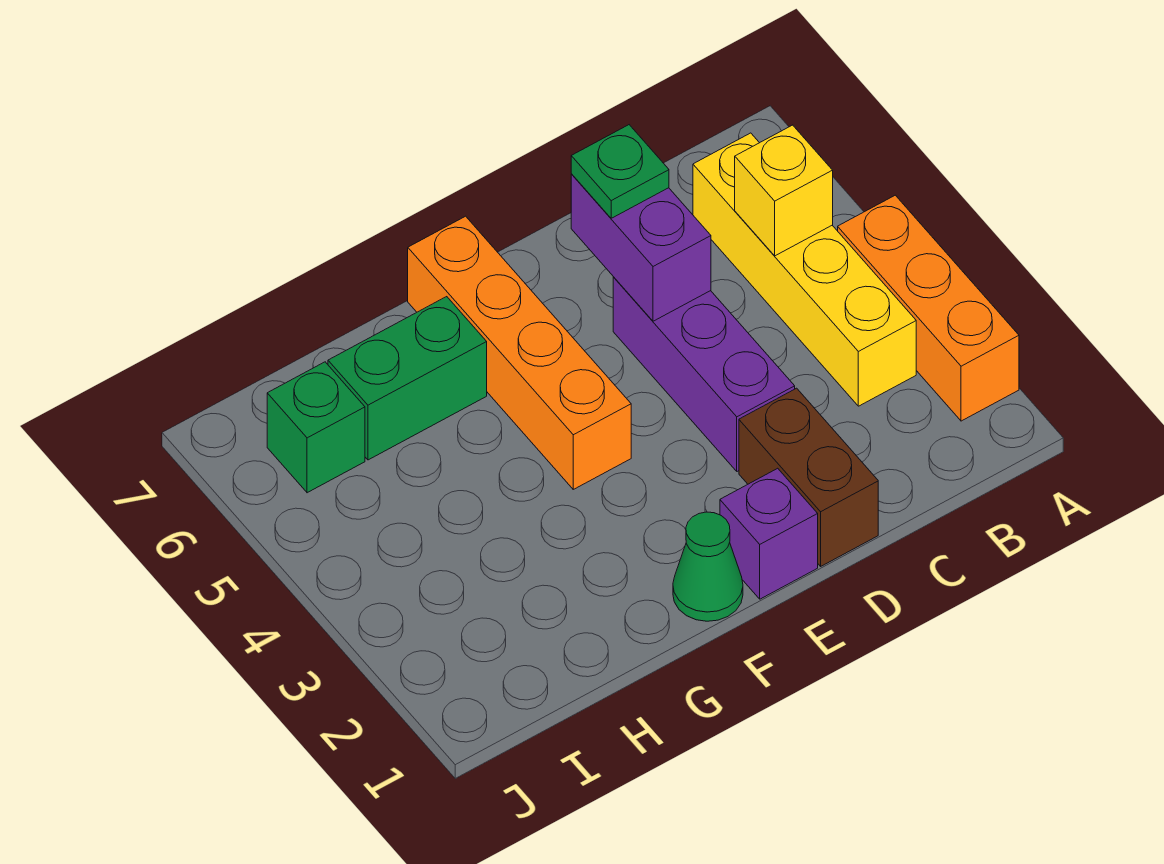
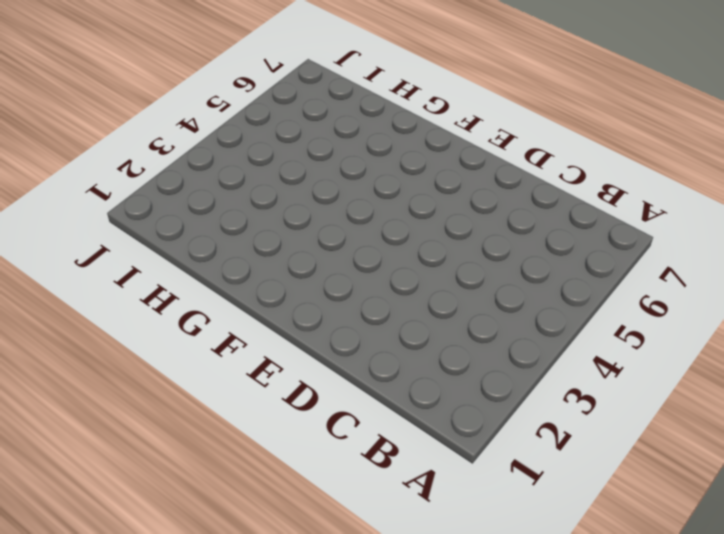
none -> orange 1x3 brick [838,195,1019,421]
none -> yellow 1x4 brick [693,133,916,406]
none -> brown 1x2 brick [739,388,878,566]

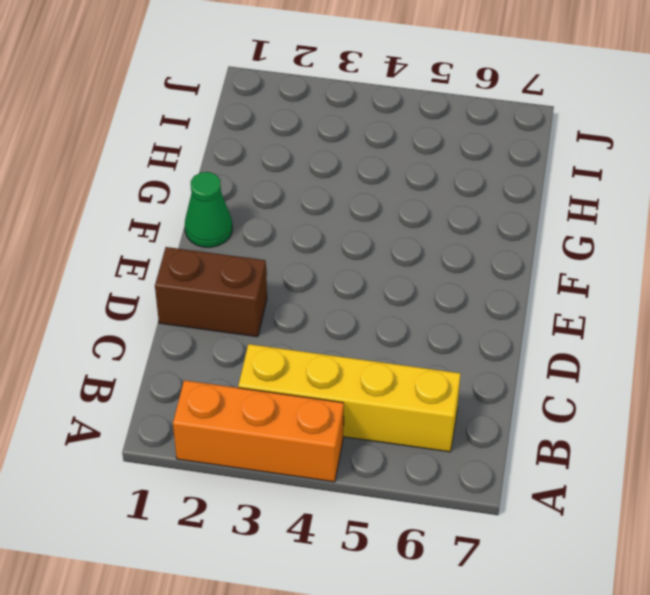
none -> purple 1x3 brick [613,277,795,471]
none -> purple 1x1 brick [720,468,818,599]
none -> orange 1x4 brick [408,216,631,489]

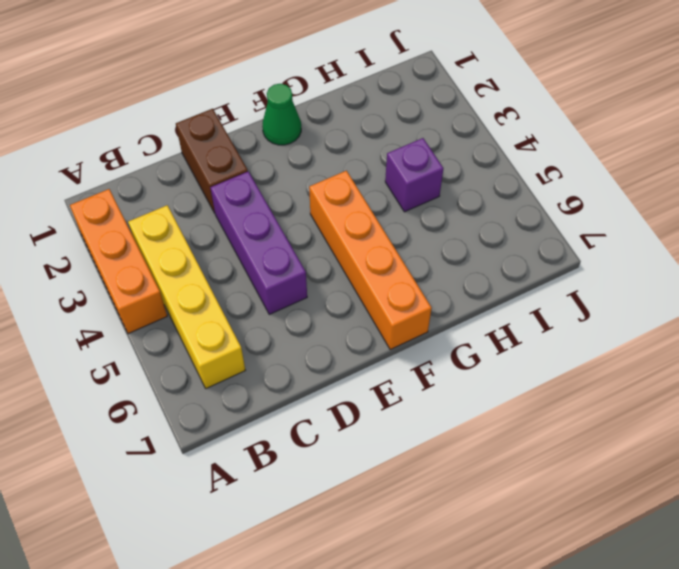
purple 1x1 brick [385,138,443,212] -> purple 1x1 brick moved to [720,468,818,599]
none -> green 1x2 brick [328,297,487,460]
none -> green 1x1 brick [267,362,365,493]
none -> yellow 1x1 brick [735,125,833,256]

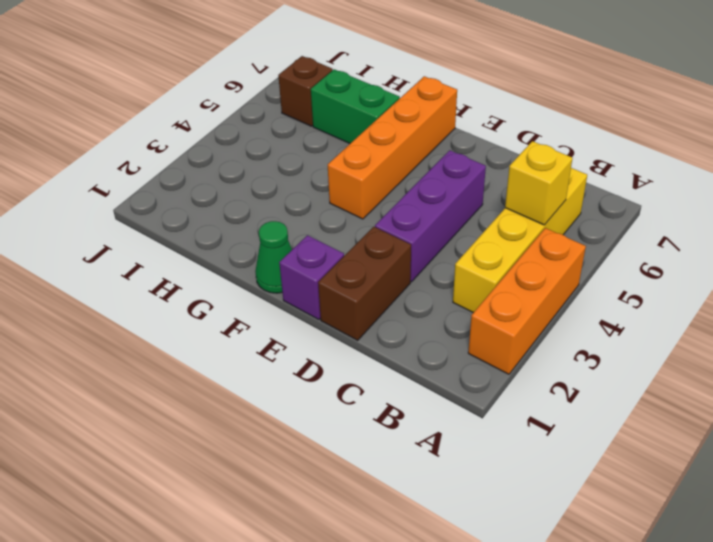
brown 1x1 brick [278,56,333,126] -> green 1x1 brick [267,362,365,493]
none -> purple 1x2 brick [571,174,711,321]
none -> green 1x1 plate [571,125,669,218]

